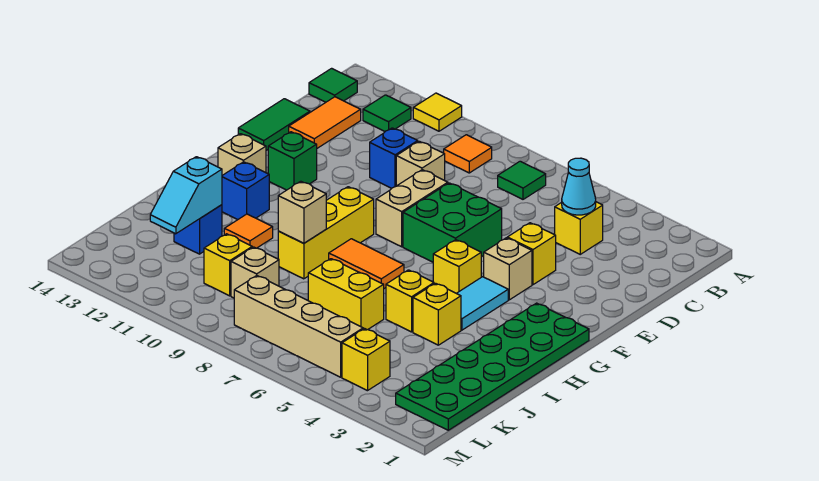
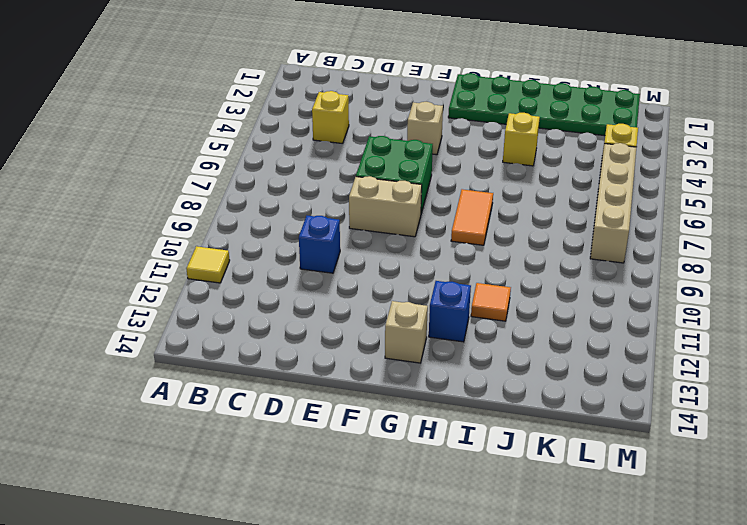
none -> green 1x1 tile [498,161,546,199]
none -> orange 1x1 tile [444,135,492,173]
none -> green 1x1 tile [363,95,411,131]
none -> green 1x1 tile [309,68,357,102]

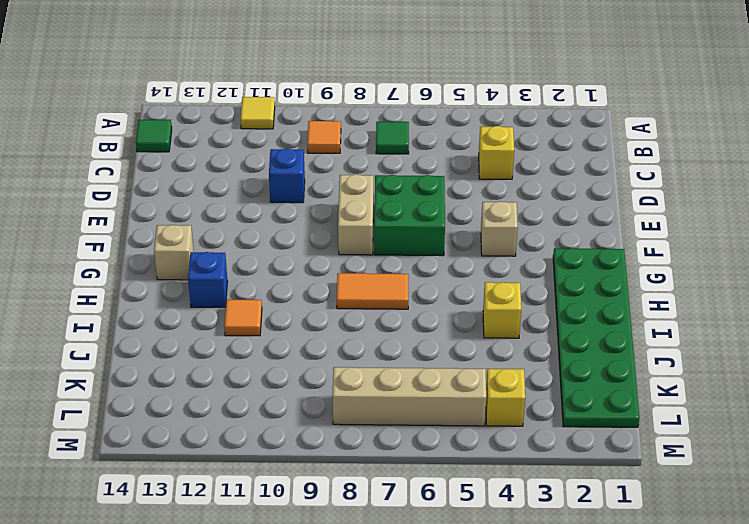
none -> green 1x1 tile [363,95,411,131]
none -> orange 1x2 tile [289,97,361,148]
none -> tan 1x1 brick [396,141,445,186]
none -> green 1x2 tile [238,99,310,150]

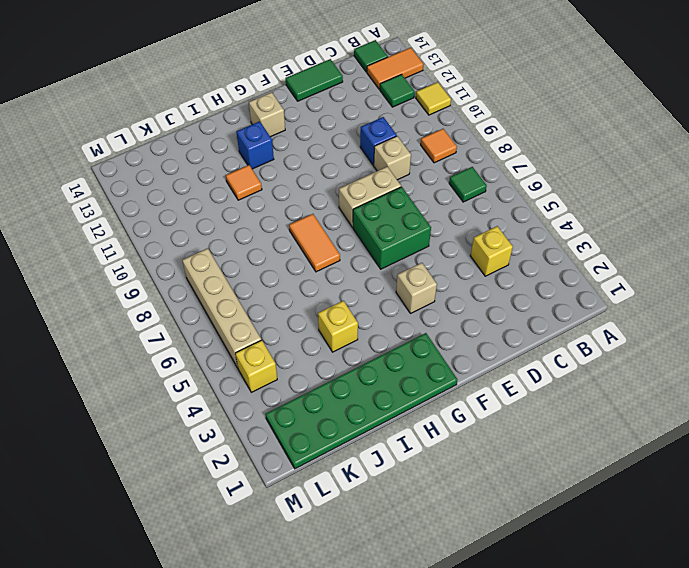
orange 1x2 tile [367,48,423,89] -> orange 1x2 tile moved to [289,97,361,148]
none -> yellow 1x1 brick [507,223,556,285]
none -> green 1x1 brick [268,132,317,190]
none -> cyan 1x2 tile [457,277,508,330]
none -> yellow 1x1 brick [433,240,481,293]

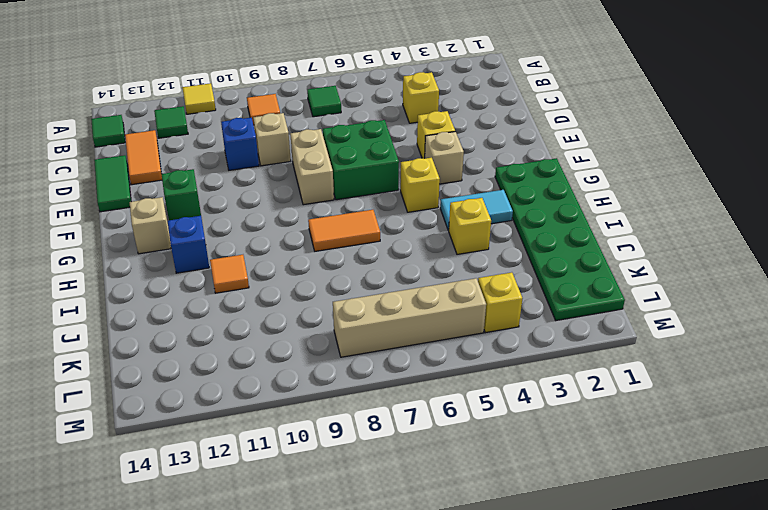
cyan 1x2 tile [440,190,513,230] -> cyan 1x2 tile turned to [457,277,508,330]
none -> yellow 1x3 brick [278,187,374,279]
none -> yellow 1x1 brick [386,270,434,332]
none -> yellow 1x2 brick [308,259,384,330]
none -> blue 1x1 brick [174,205,222,254]

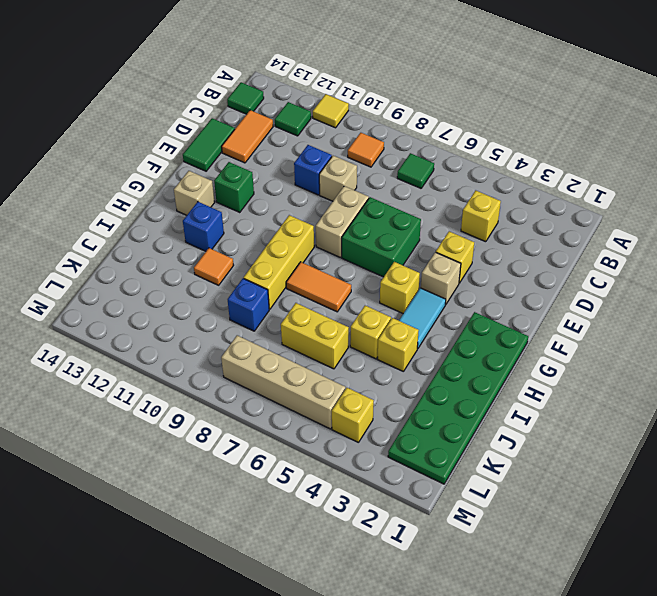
blue 1x1 brick [228,278,269,331] -> blue 1x1 brick moved to [174,205,222,254]
none -> tan 1x1 brick [231,247,279,298]
none -> yellow 1x1 brick [204,234,252,296]
none -> cyan 1x1 cone [562,158,596,215]
none -> tan 1x1 brick [278,181,326,243]

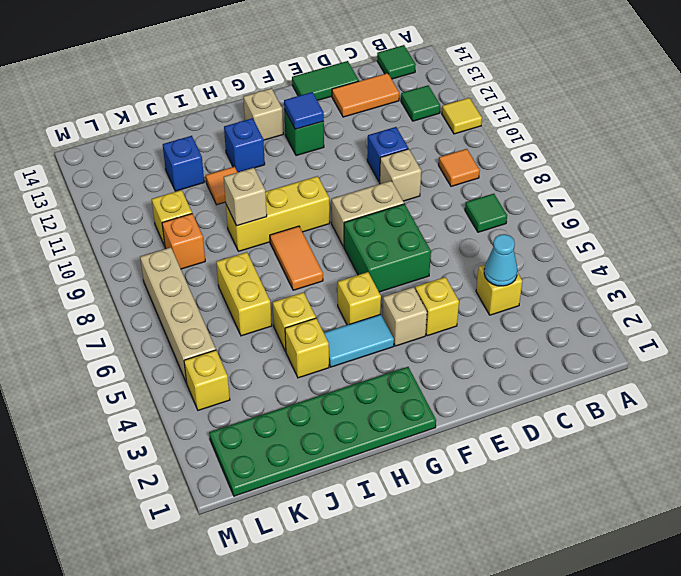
blue 1x1 tile [284,92,324,129] -> none
orange 1x1 brick [162,214,205,269] -> tan 1x1 brick [231,247,279,298]
none -> cyan 1x2 slope [150,157,222,234]

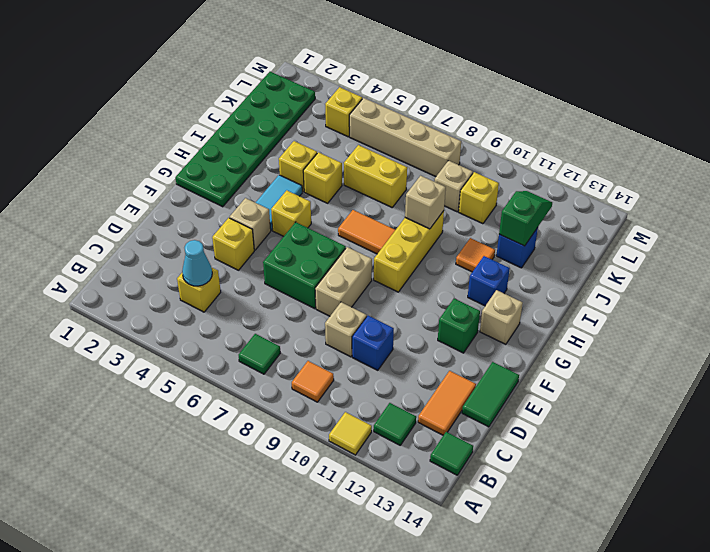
green 1x2 slope [499,191,552,246] -> cyan 1x2 slope [150,157,222,234]

